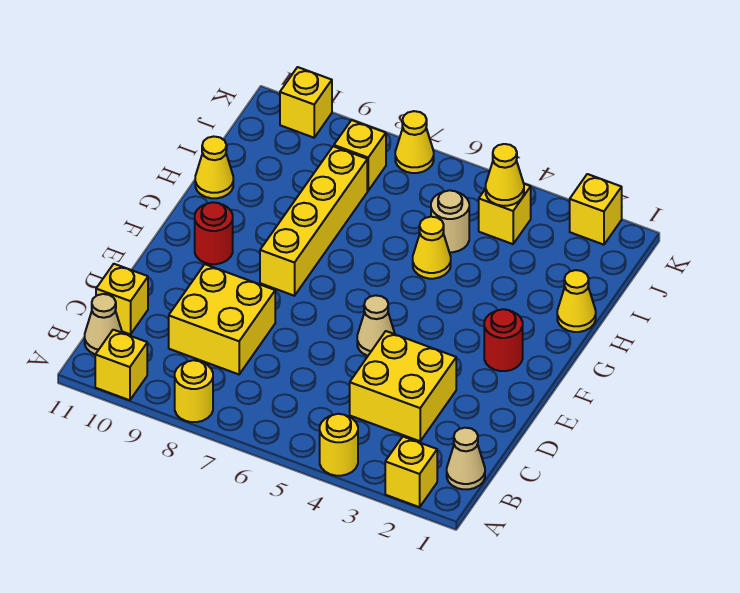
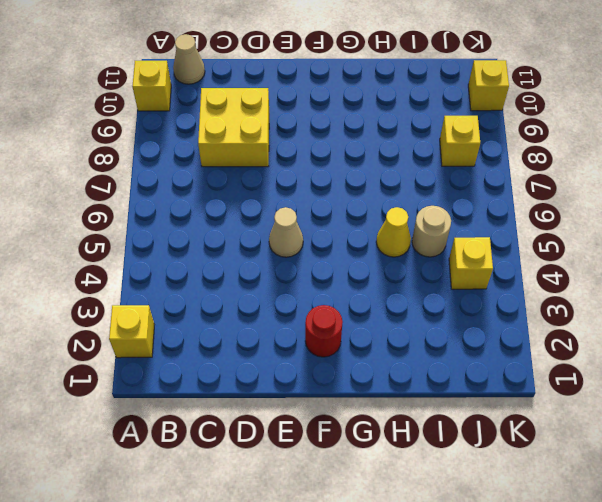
none -> yellow 1x1 round brick [320,414,358,476]
none -> yellow 1x1 round brick [175,360,213,422]
none -> tan 1x1 cone [447,428,485,489]

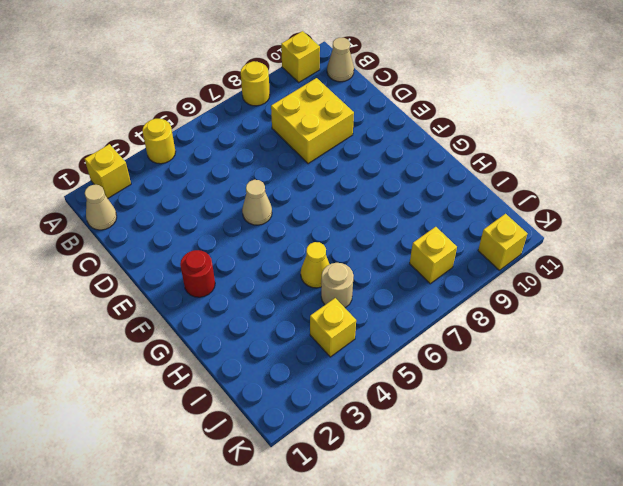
none -> yellow 2x2 brick [350,331,456,441]
none -> yellow 1x1 brick [96,264,148,334]
none -> yellow 1x4 brick [260,146,367,296]

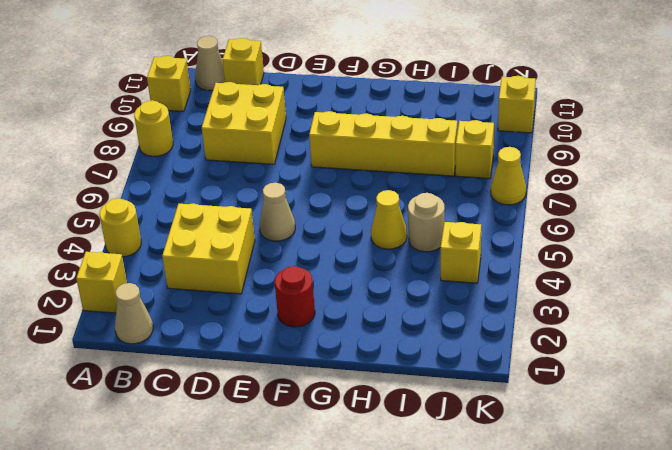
none -> red 1x1 round brick [195,202,233,264]
none -> yellow 1x1 cone [557,270,596,332]
none -> yellow 1x1 cone [195,136,233,198]

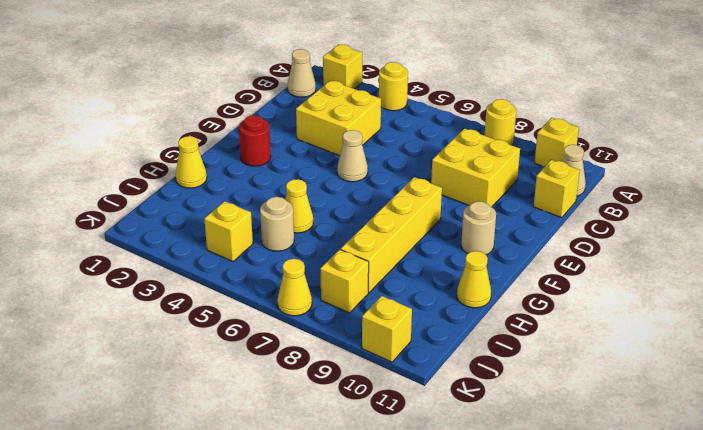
tan 1x1 round brick [461,201,496,255] -> red 1x1 round brick [195,202,233,264]
none -> yellow 1x1 brick [570,174,622,245]
none -> yellow 1x1 cone [486,144,524,206]

